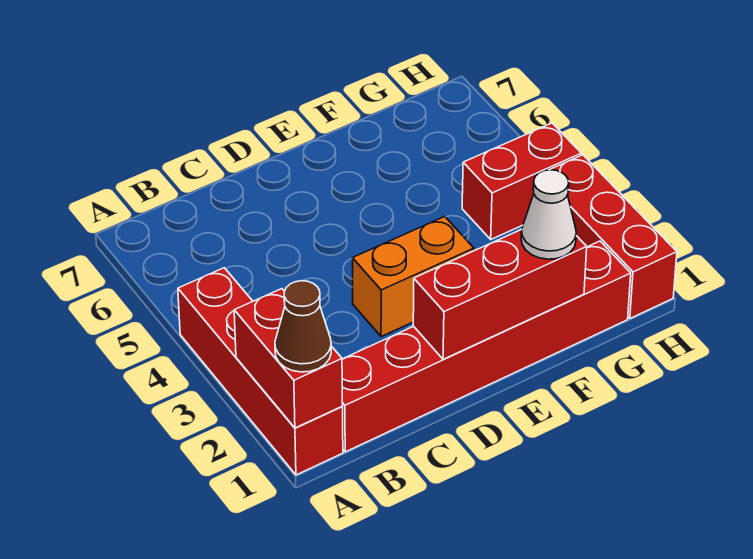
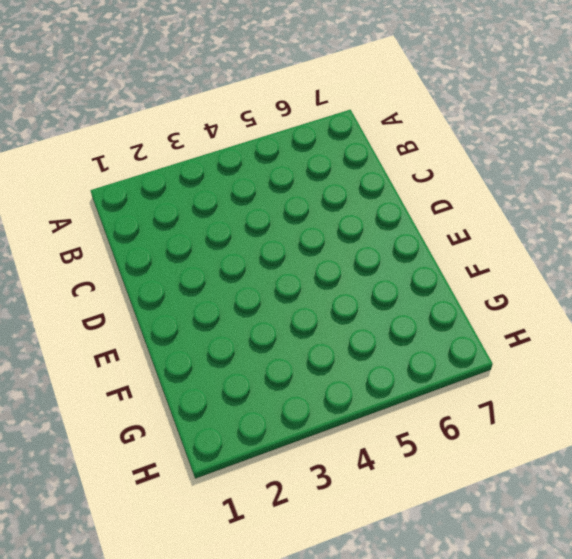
none -> red 1x4 brick [178,268,343,475]
none -> red 1x6 brick [342,241,631,452]

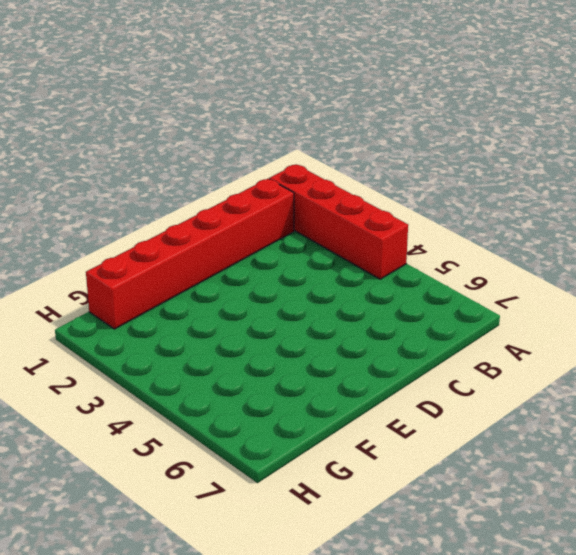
none -> orange 1x2 brick [352,217,474,337]
none -> red 1x2 brick [462,123,581,239]

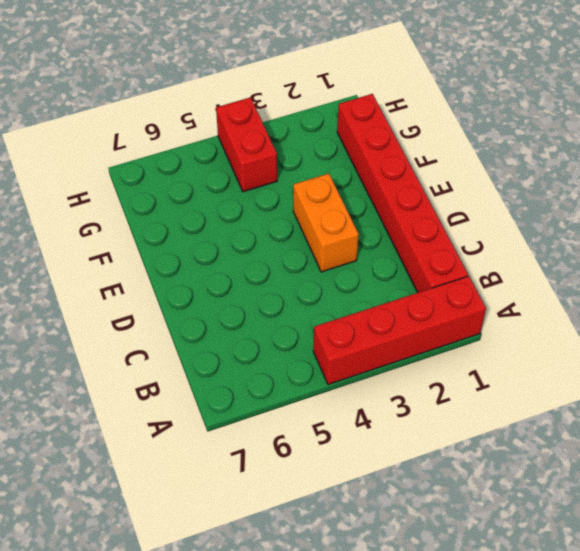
none -> red 1x3 brick [550,155,677,318]
none -> red 1x2 brick [234,289,343,428]

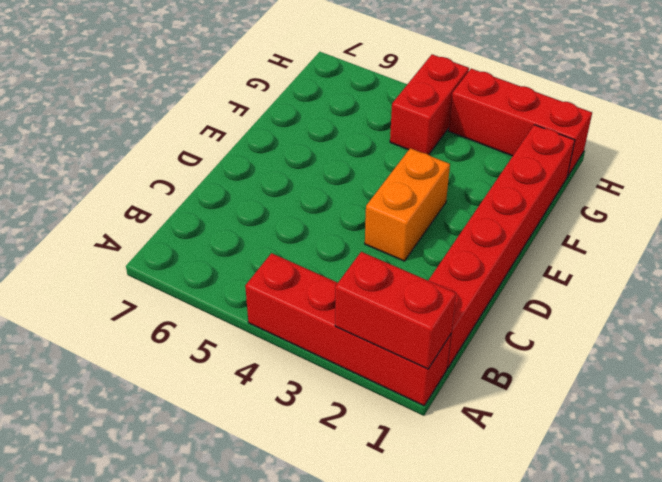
none -> red 1x3 brick [413,230,587,359]
none -> brown 1x1 cone [275,281,331,372]

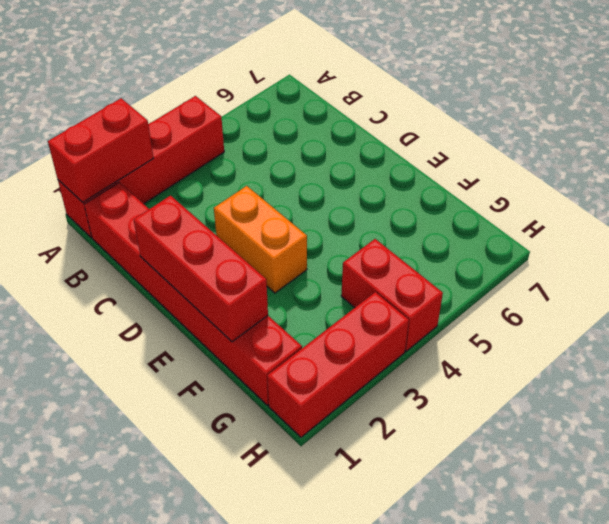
none -> brown 1x1 cone [275,281,331,372]
none -> white 1x1 cone [521,170,576,259]

